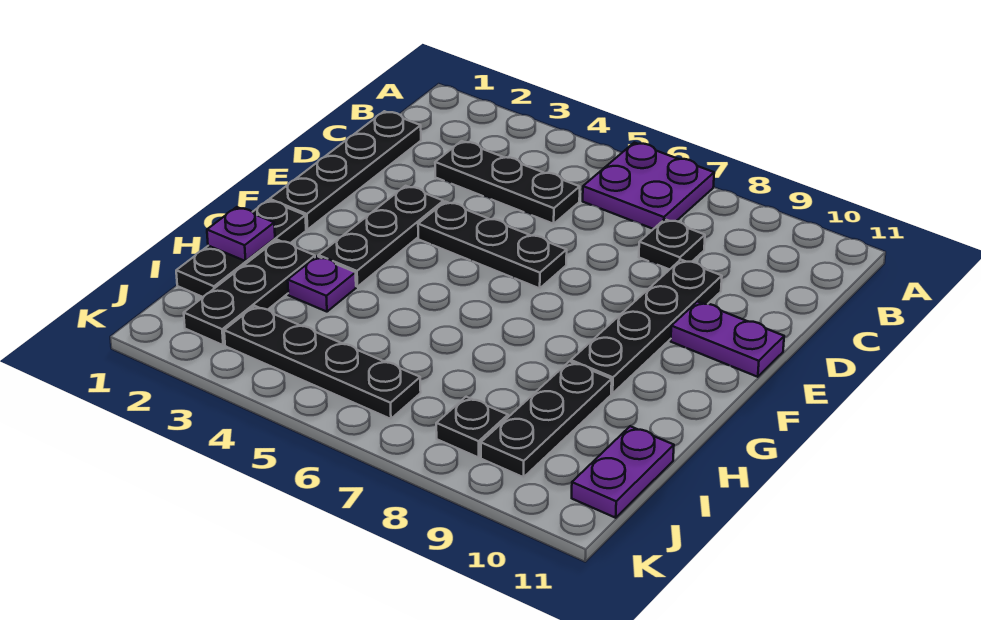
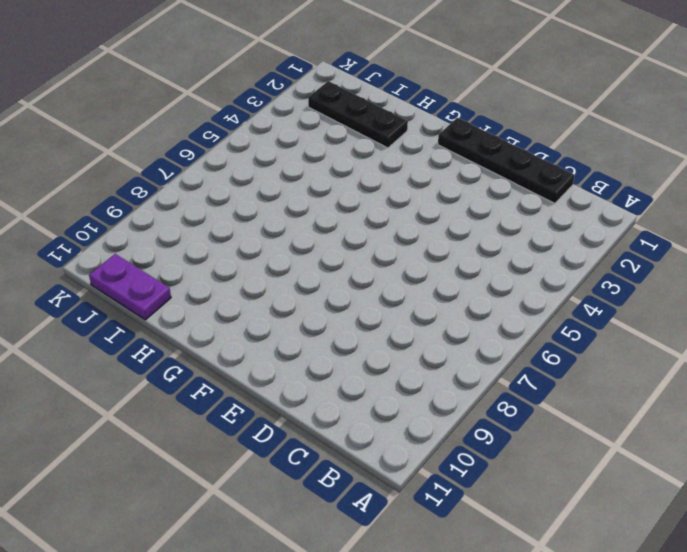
none -> purple 2x2 plate [583,143,714,229]
none -> black 1x3 plate [435,141,580,224]
none -> black 1x1 plate [639,219,705,270]

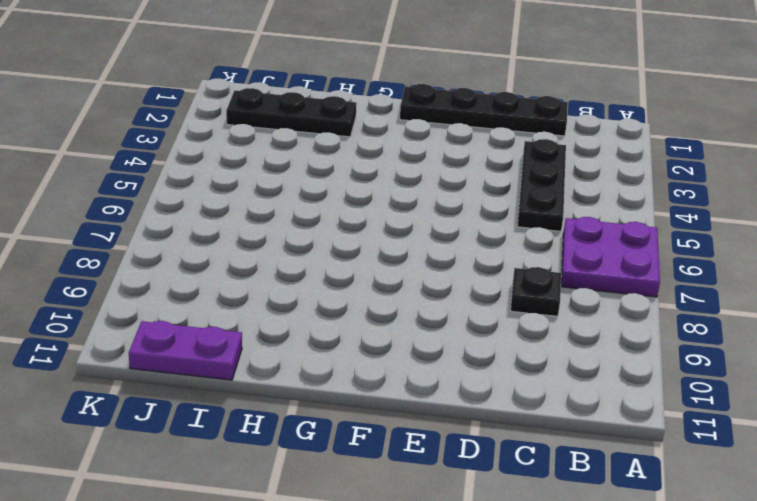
none -> black 1x4 plate [571,260,722,393]
none -> black 1x3 plate [318,186,443,287]
none -> black 1x3 plate [418,202,567,288]

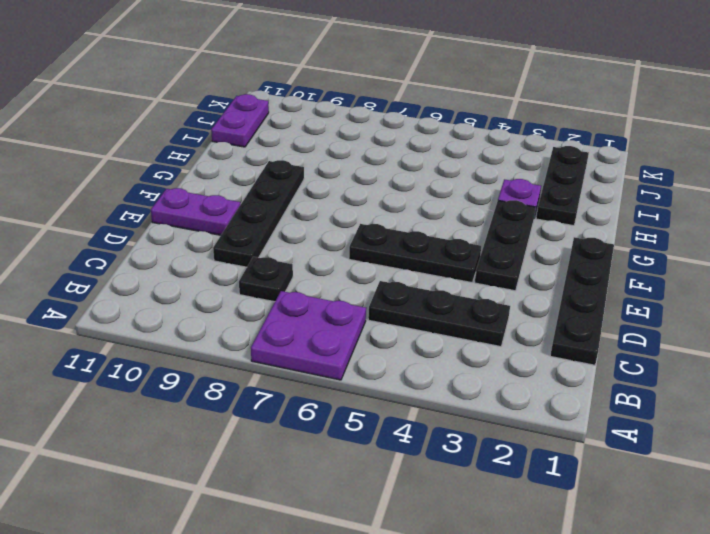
none -> black 1x3 plate [176,200,306,297]
none -> black 1x3 plate [481,361,612,477]
none -> black 1x4 plate [224,306,421,419]

